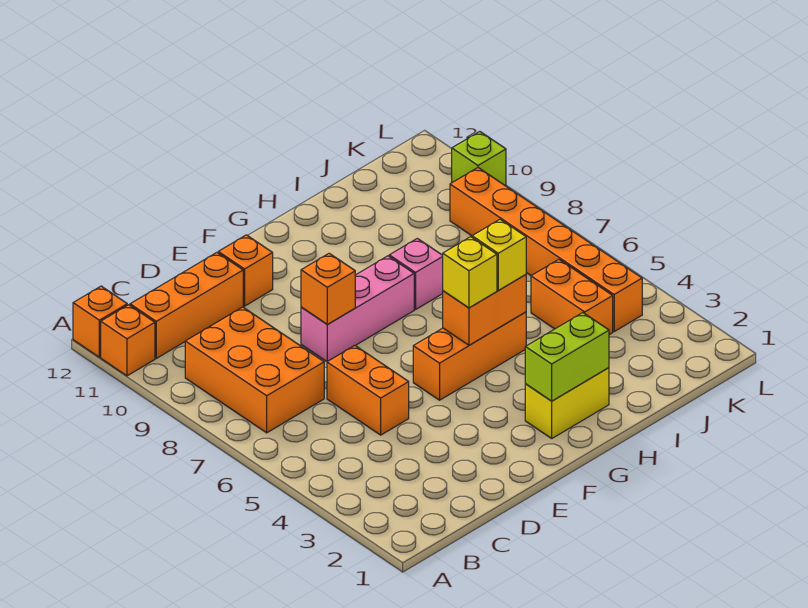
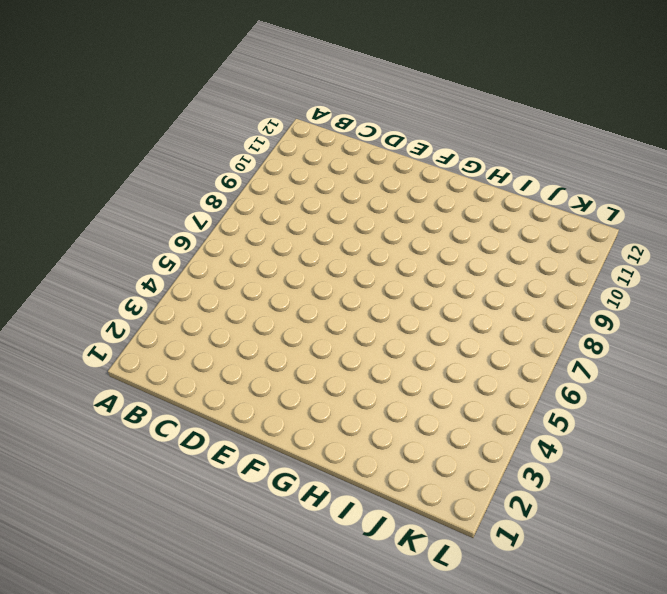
none -> orange 1x1 brick [101,305,155,376]
none -> orange 1x1 brick [73,286,127,357]
none -> orange 2x3 brick [185,307,324,433]

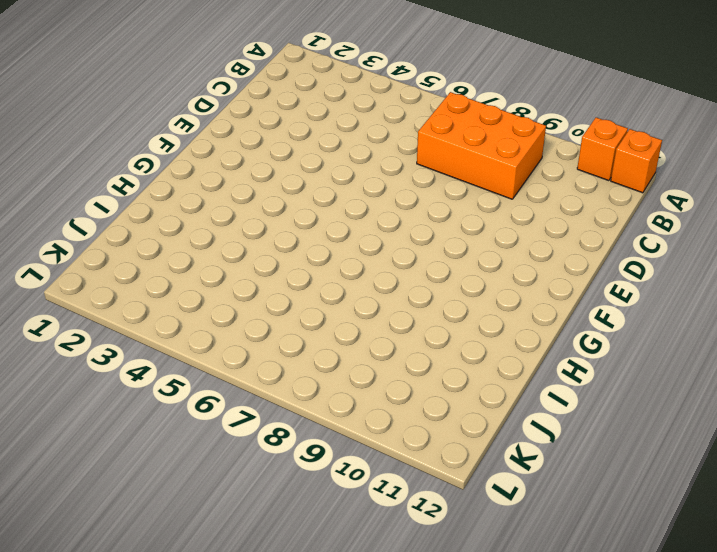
none -> orange 1x3 brick [130,253,243,358]
none -> orange 1x2 brick [327,346,409,435]
none -> pink 1x3 brick [301,256,414,361]

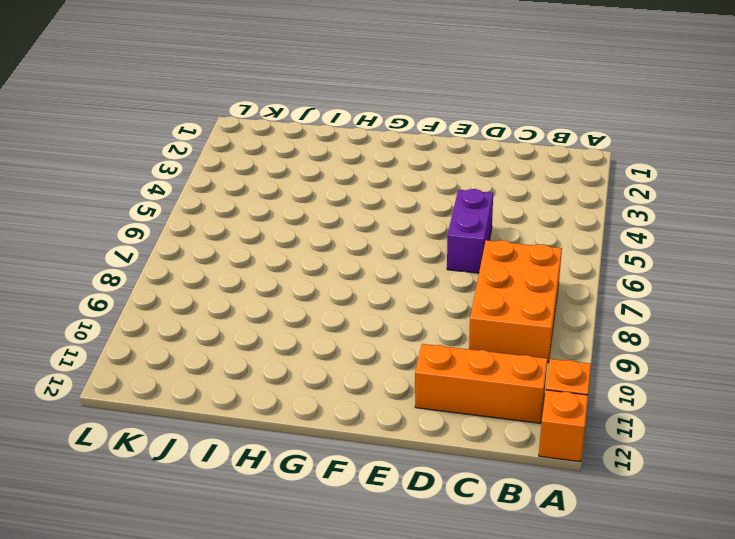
purple 1x2 brick [447,189,493,273] -> orange 1x2 brick [327,346,409,435]
none -> pink 1x3 brick [301,256,414,361]
none -> orange 1x1 brick [218,235,273,306]
none -> orange 1x3 brick [413,312,526,400]

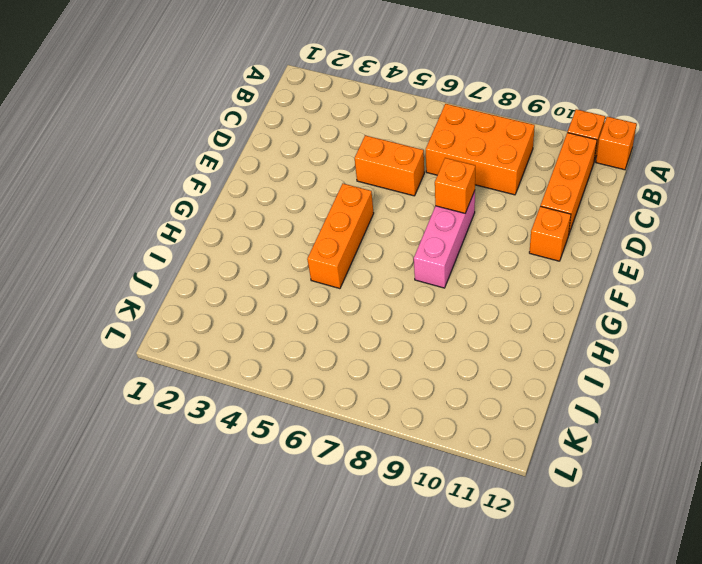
none -> yellow 1x2 brick [525,368,609,438]
none -> pink 1x1 brick [389,238,443,309]
none -> orange 1x2 brick [531,259,613,335]

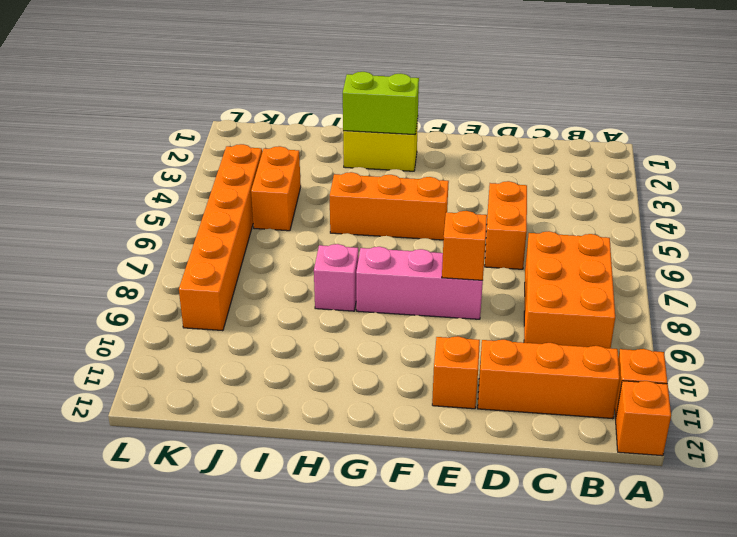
none -> lime 1x1 brick [452,132,506,186]
none -> orange 1x2 brick [443,274,526,345]
none -> yellow 1x1 brick [443,237,497,308]

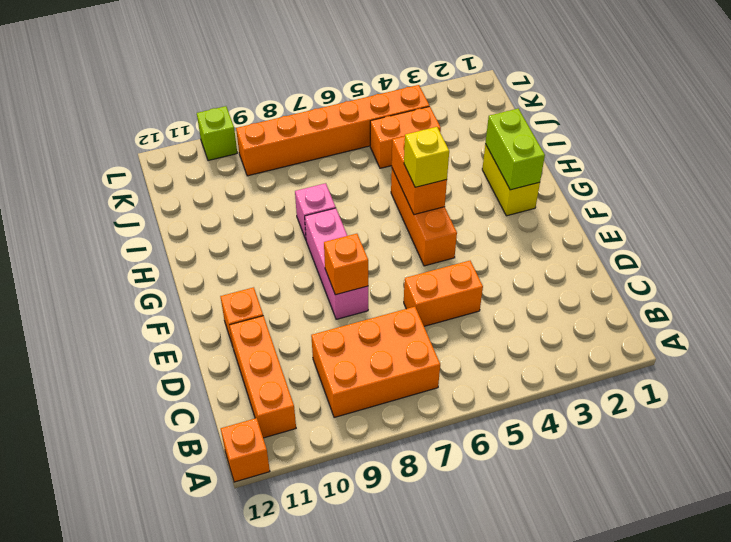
none -> orange 1x1 brick [101,305,155,376]
none -> yellow 1x1 brick [472,219,526,290]

